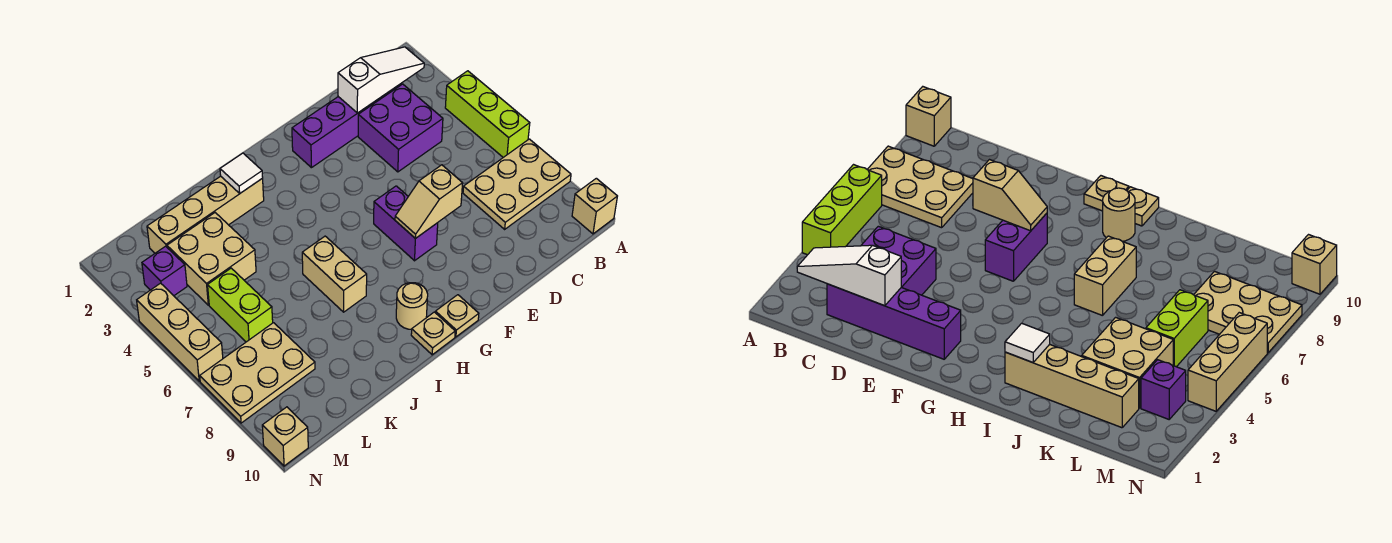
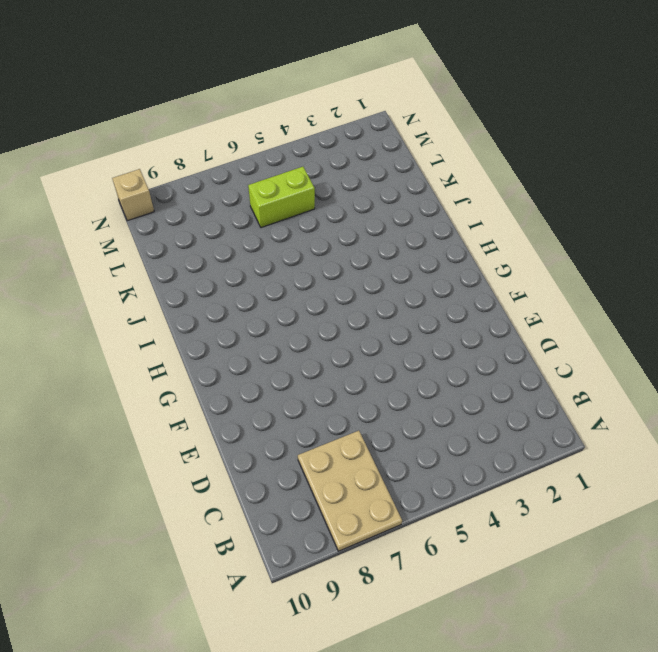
none -> lime 1x3 brick [445,71,530,157]
none -> tan 1x1 brick [572,178,617,234]
none -> purple 1x4 brick [292,83,402,168]

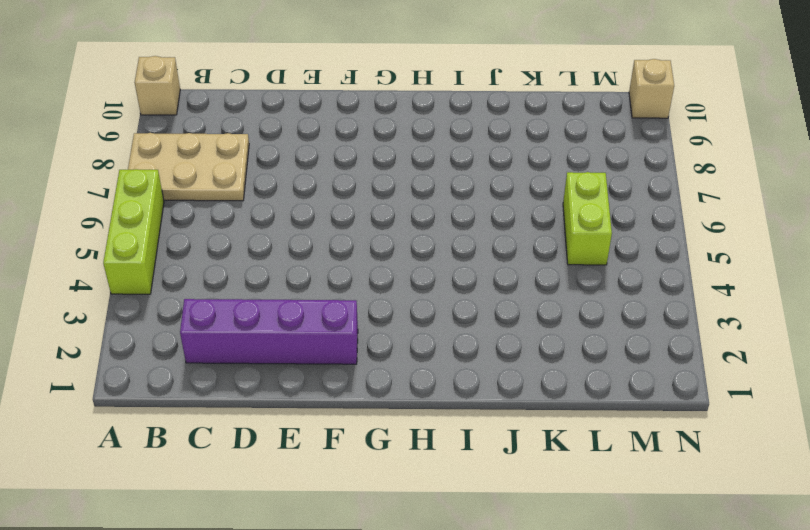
none -> purple 2x2 brick [358,84,443,172]
none -> purple 1x2 brick [374,186,438,261]
none -> tan 1x1 plate [435,295,479,337]

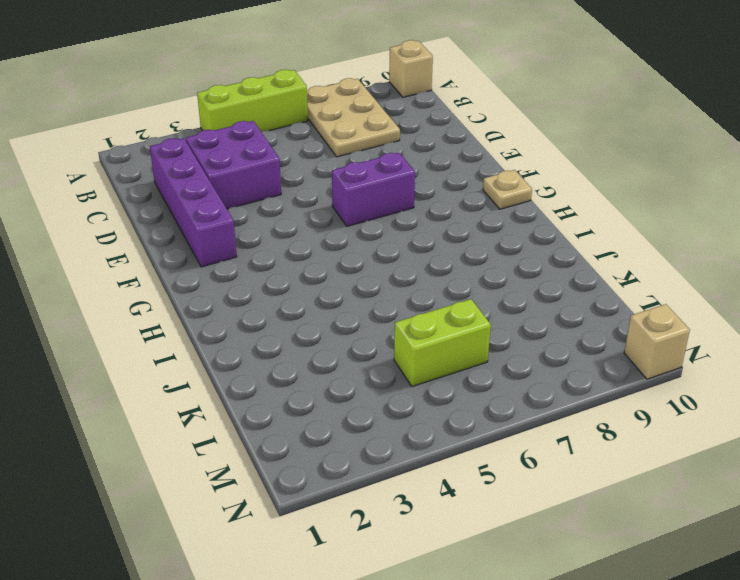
none -> tan 1x1 round brick [396,283,428,329]
none -> tan 1x1 plate [411,312,455,355]
none -> tan 1x4 brick [147,176,264,253]

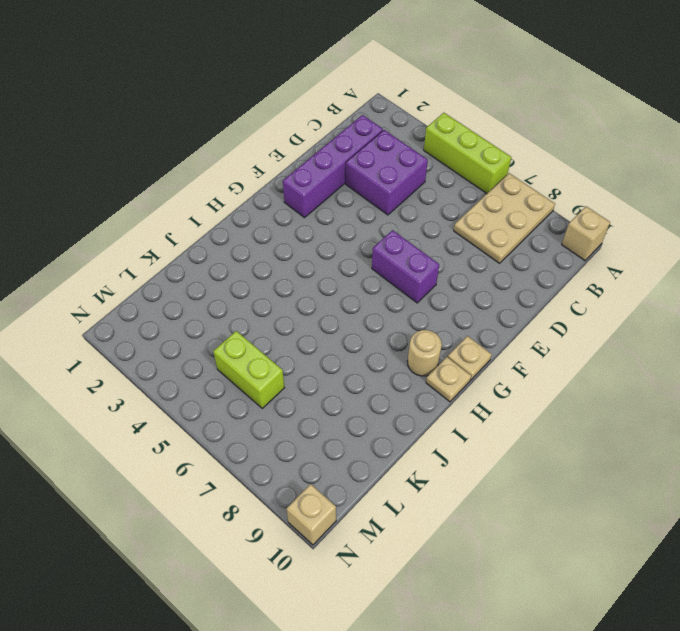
none -> tan 1x4 brick [147,176,264,253]
none -> tan 1x2 brick [302,236,367,312]
none -> tan 2x2 brick [167,213,256,305]

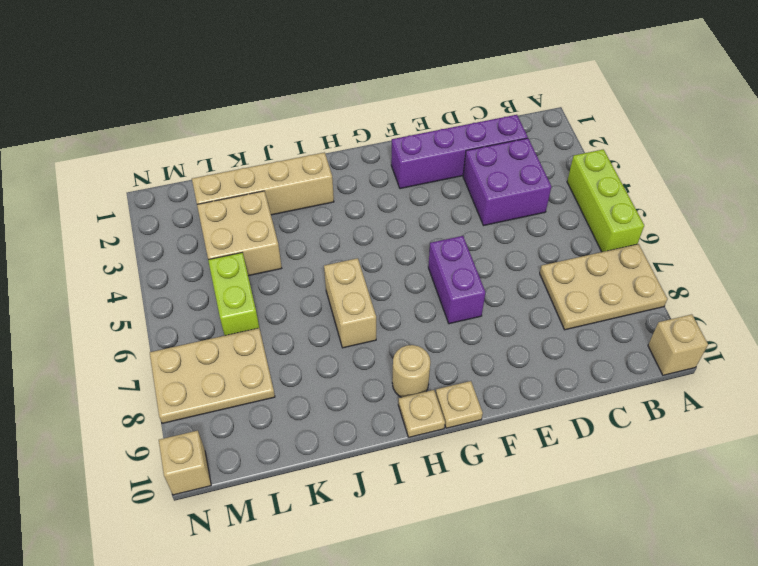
none -> purple 1x1 brick [142,246,187,296]
none -> tan 1x3 brick [137,283,223,381]
none -> white 1x3 slope [338,47,424,113]

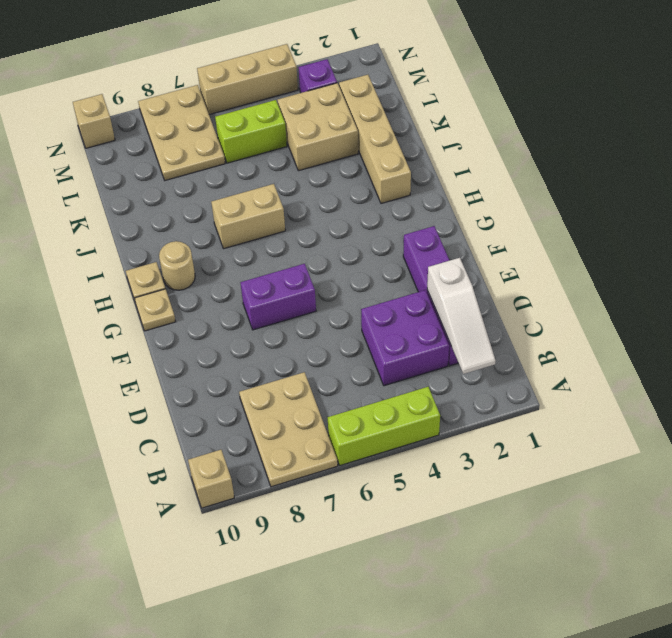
none -> tan 1x2 slope [395,165,463,239]
none -> white 1x1 tile [220,153,263,193]

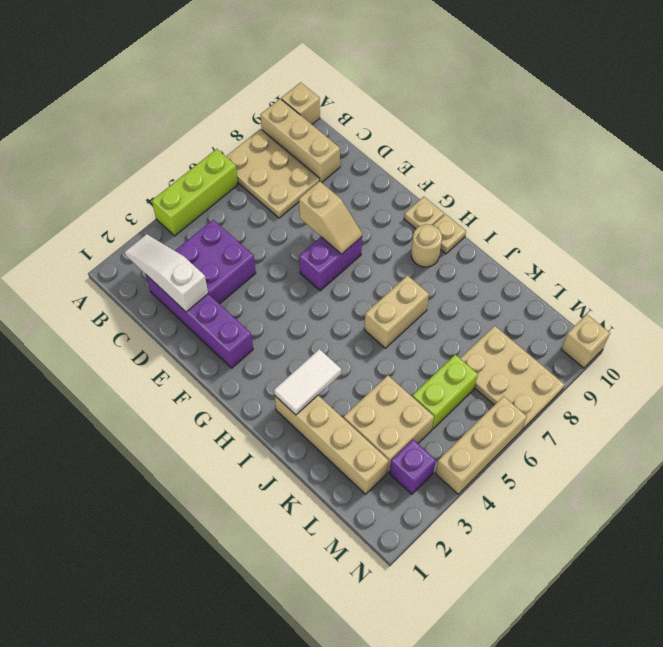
tan 1x3 brick [260,99,340,183] -> none
white 1x2 tile [274,349,341,415] -> white 1x1 tile [220,153,263,193]

